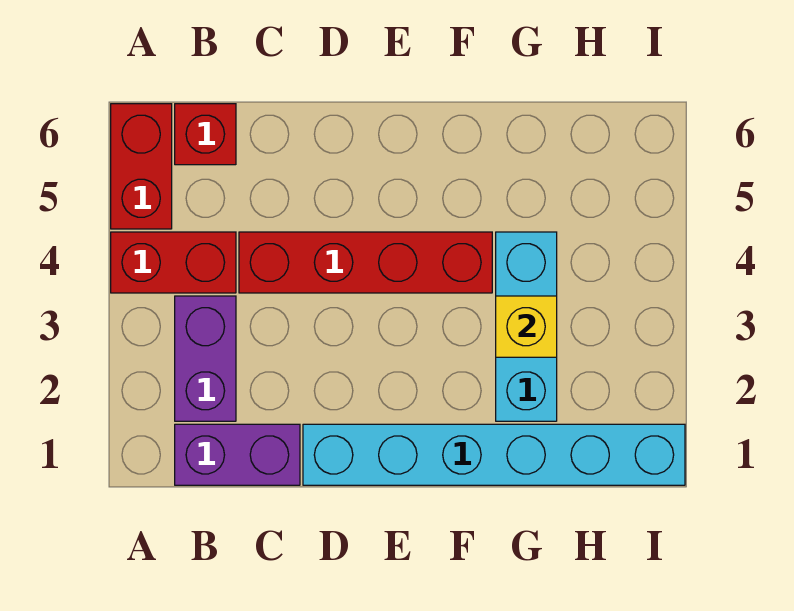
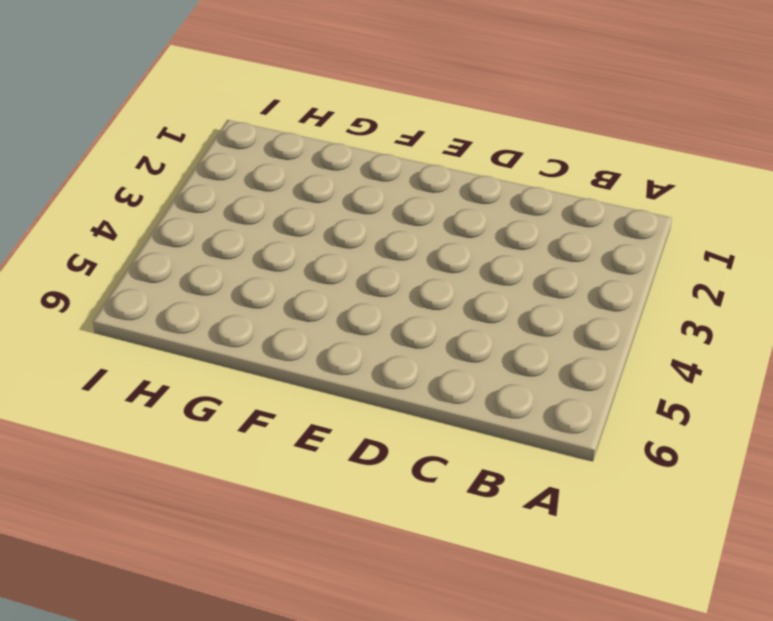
none -> red 1x2 brick [111,232,236,293]
none -> red 1x2 brick [111,104,172,229]

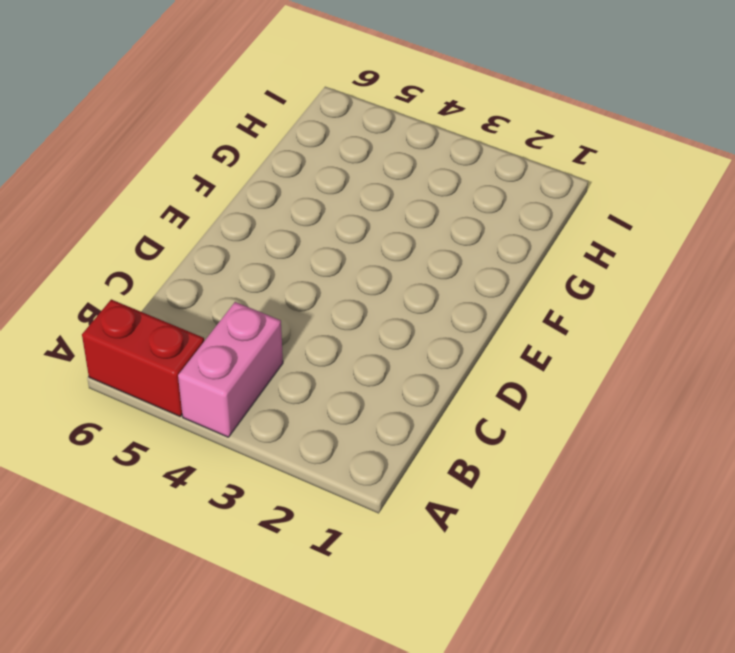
pink 1x2 brick [178,302,283,437] -> red 1x2 brick [111,232,236,293]
none -> purple 1x2 brick [175,424,300,485]
none -> purple 1x2 brick [175,296,236,421]

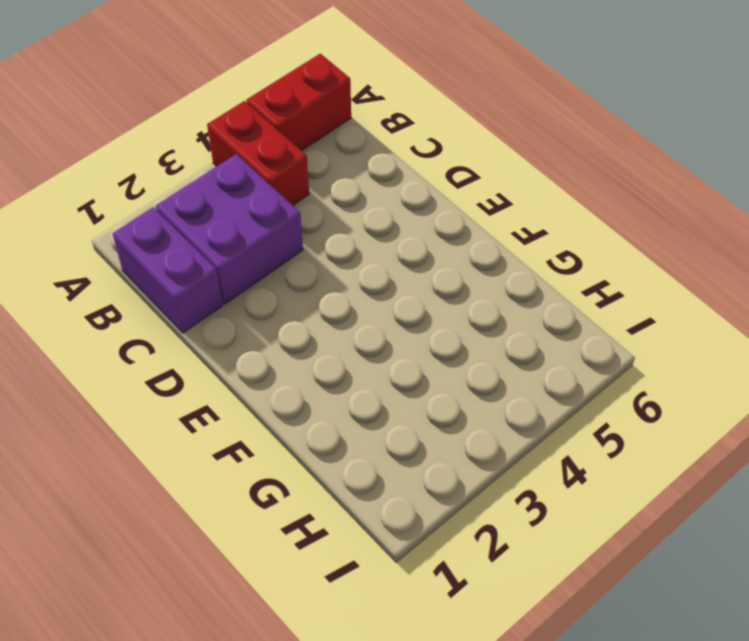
purple 2x2 brick [156,154,303,304] -> purple 1x2 brick [175,296,236,421]
none -> red 1x1 brick [175,104,236,165]
none -> red 1x4 brick [239,232,492,293]

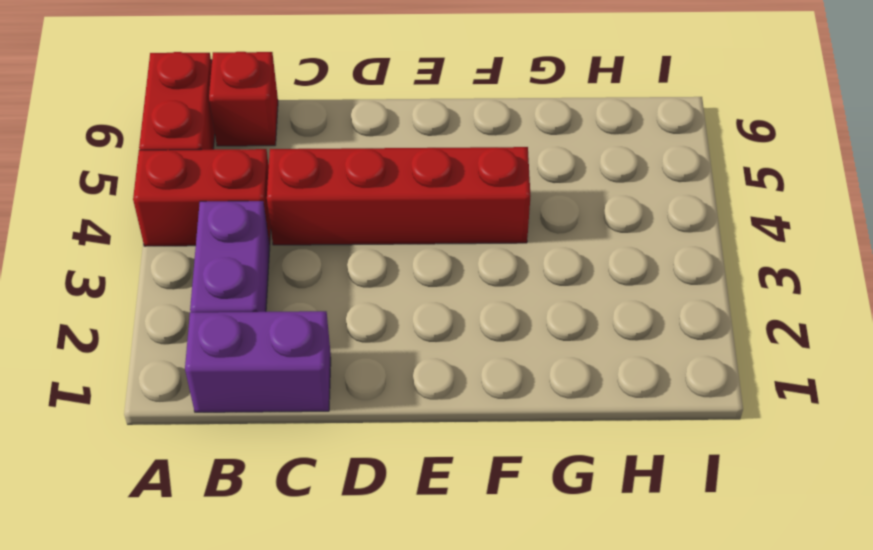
none -> cyan 1x6 brick [303,424,685,485]
none -> cyan 1x3 brick [496,232,557,421]

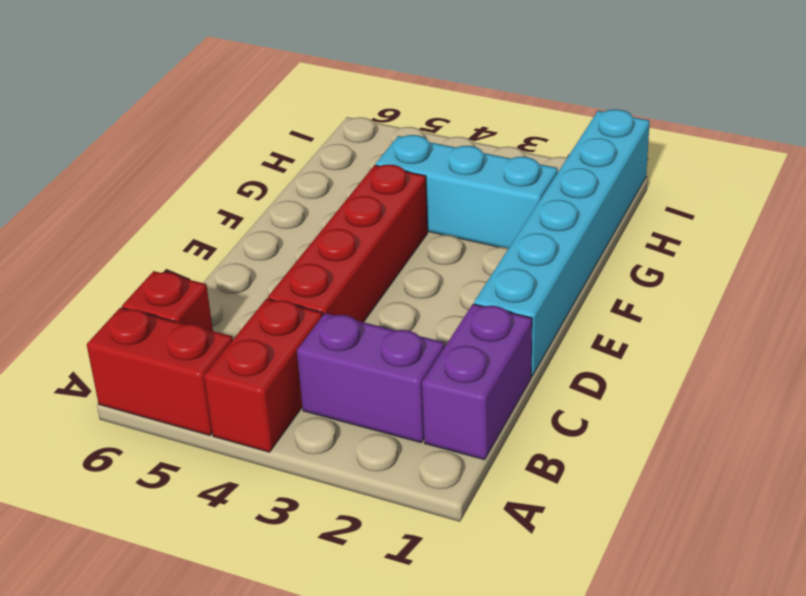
none -> yellow 1x1 brick [496,296,557,357]

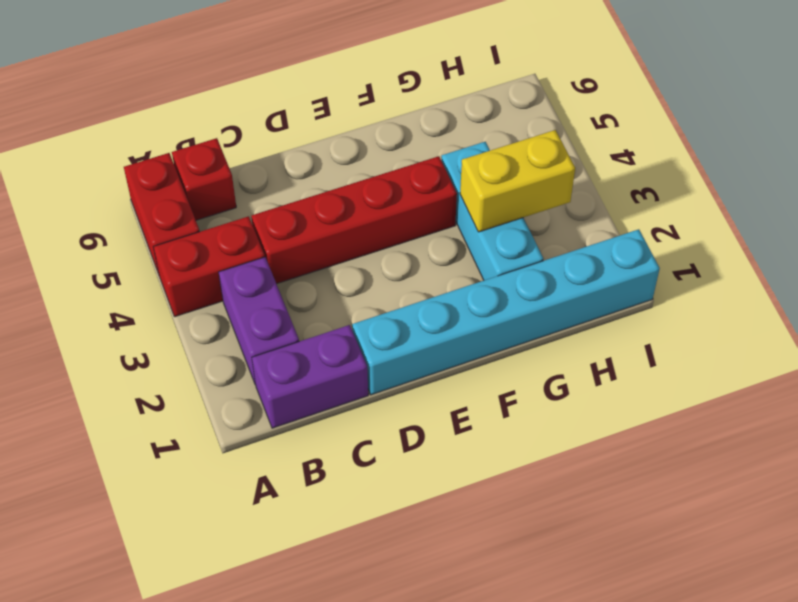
yellow 1x2 brick [460,130,575,232] -> yellow 1x1 brick [496,296,557,357]

